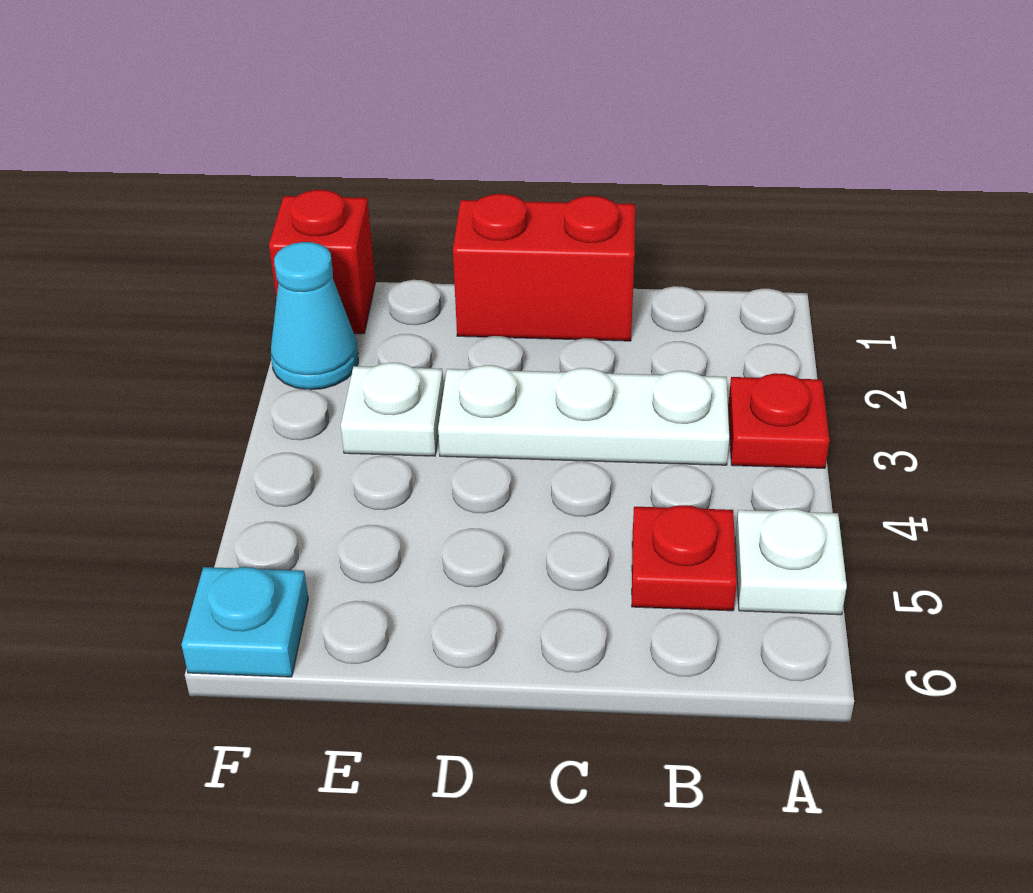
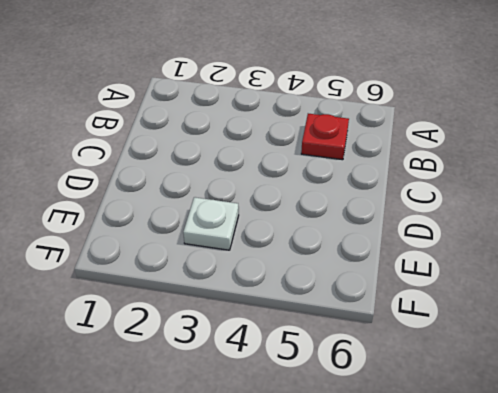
none -> red 1x1 plate [728,373,830,468]
none -> white 1x1 plate [735,509,847,615]

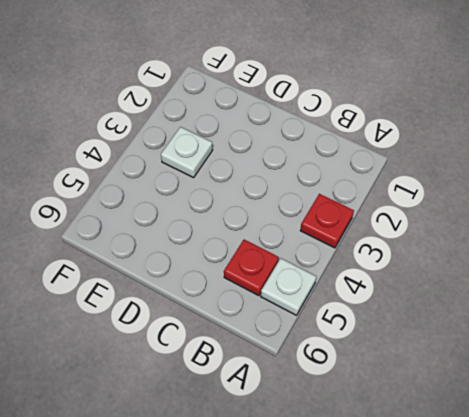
none -> white 1x3 plate [438,365,729,465]
none -> red 1x2 brick [453,194,635,341]

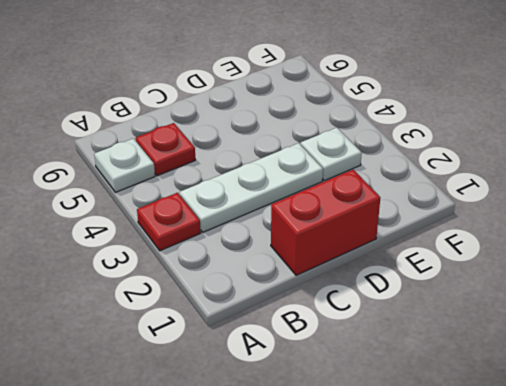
none -> red 1x1 brick [269,190,375,334]
none -> cyan 1x1 cone [271,242,358,390]

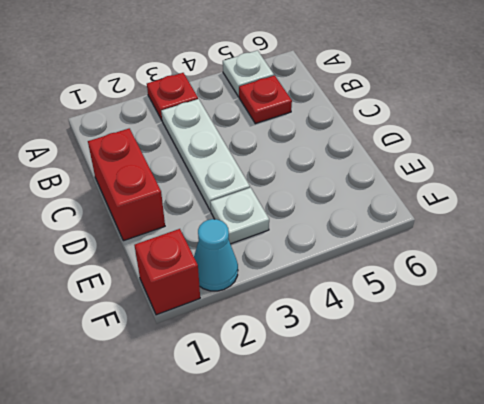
none -> cyan 1x1 plate [181,567,308,677]

